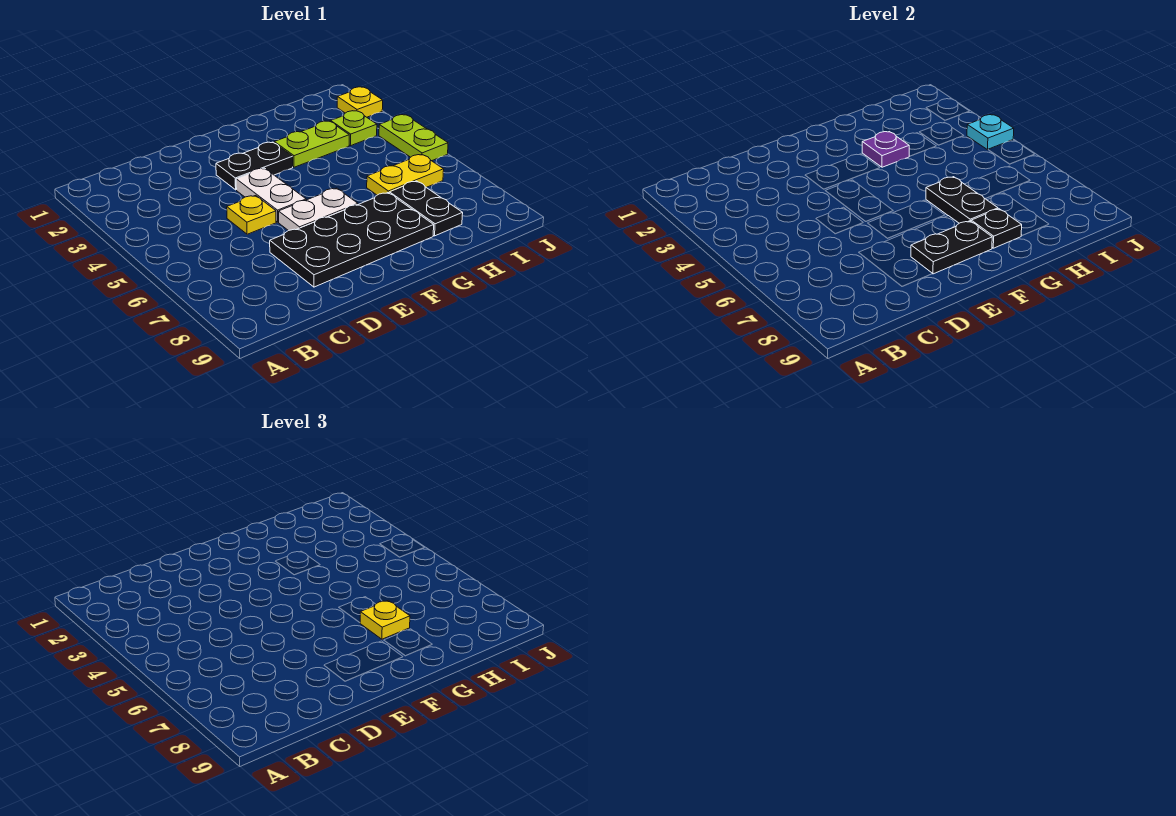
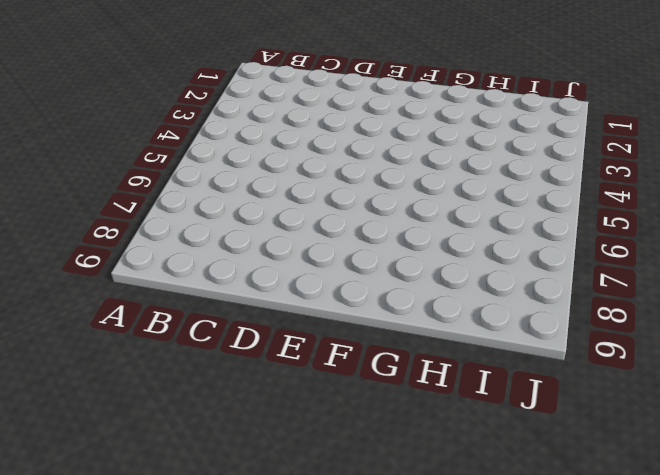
none -> yellow 1x1 plate [227,195,276,234]
none -> black 2x4 plate [270,193,434,287]
none -> black 1x2 plate [216,142,293,190]

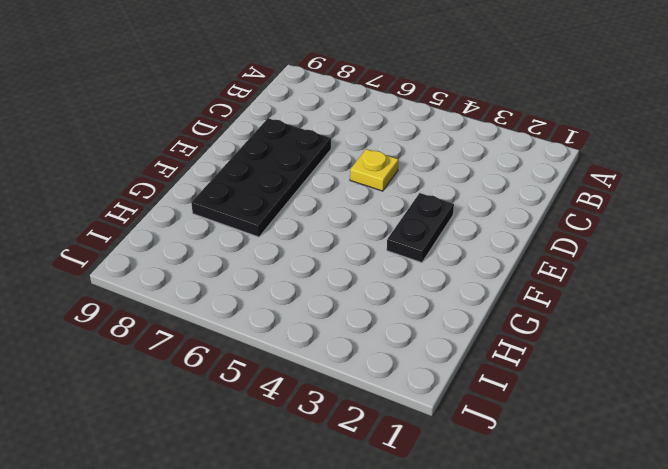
none -> white 1x2 plate [236,168,306,222]
none -> white 1x2 plate [279,188,358,231]
none -> lime 1x2 plate [274,121,349,167]

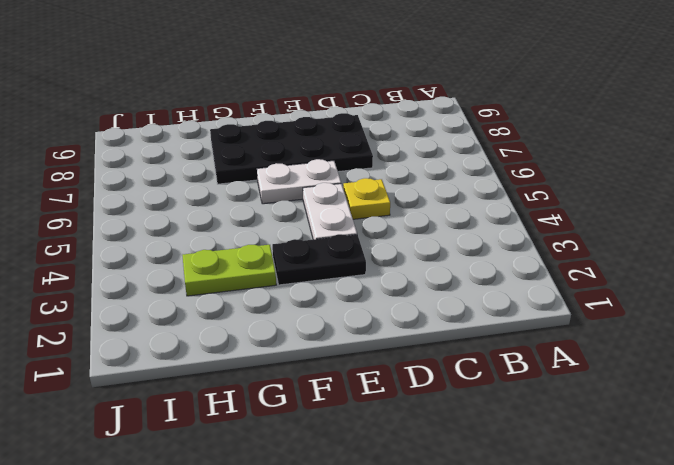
none -> yellow 1x2 plate [367,154,444,195]
none -> black 1x2 plate [389,181,463,236]
none -> lime 1x1 plate [331,111,377,146]

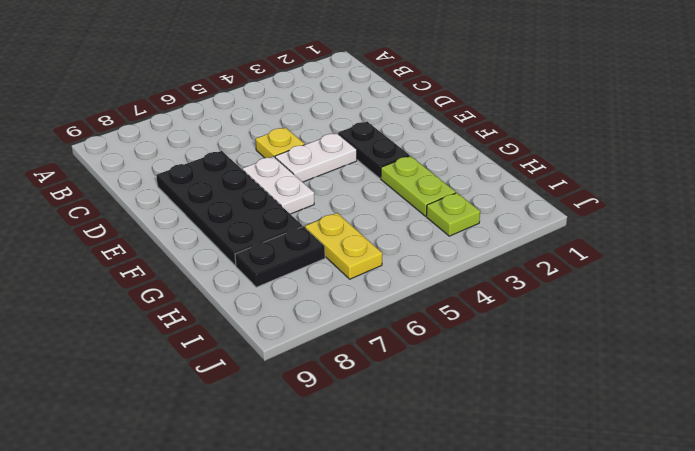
none -> yellow 1x1 plate [337,87,383,117]
none -> lime 1x2 plate [379,115,448,161]
none -> black 1x2 plate [911,221,992,274]

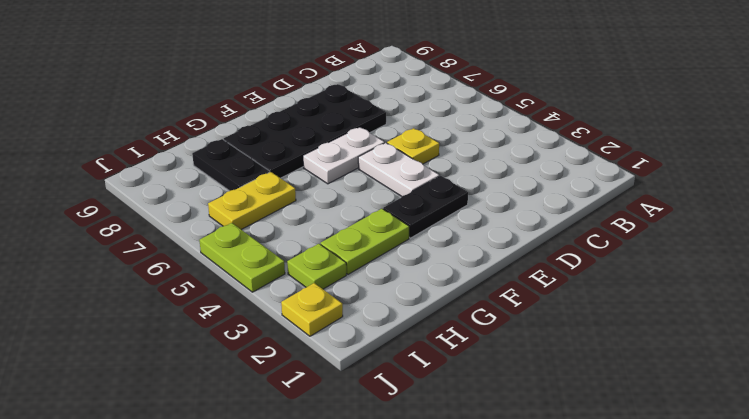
none -> black 1x2 plate [911,221,992,274]
none -> purple 1x1 plate [862,132,909,167]
none -> black 1x2 plate [926,177,998,223]

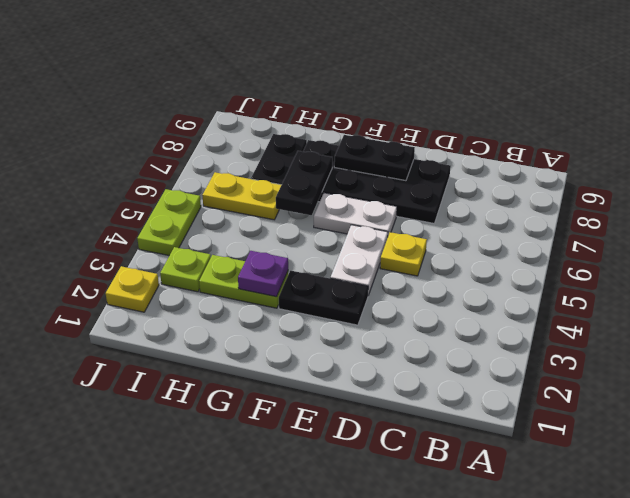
none -> black 1x1 plate [971,209,1022,248]
none -> cyan 1x1 plate [967,115,1014,150]
none -> yellow 1x1 plate [360,601,410,639]

